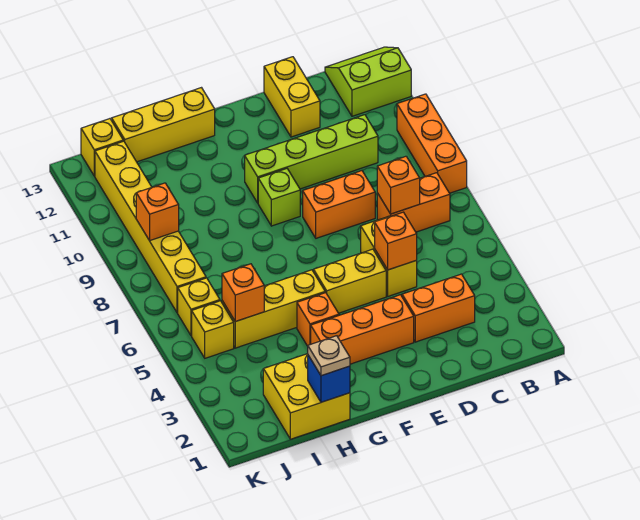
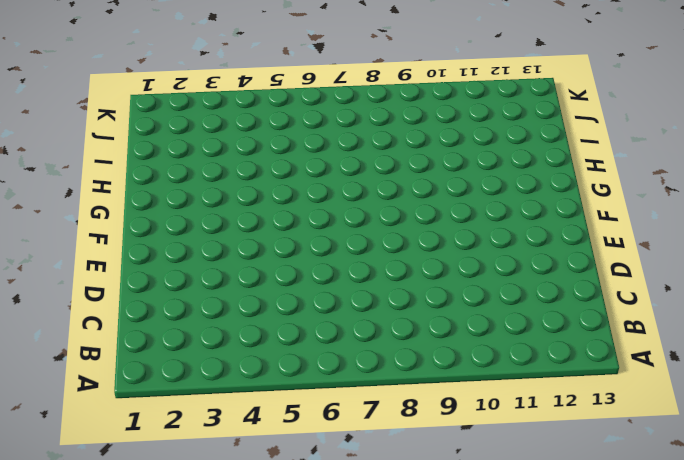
none -> orange 1x3 brick [397,94,467,193]
none -> lime 2x2 slope [325,47,411,116]
none -> orange 1x2 brick [377,173,450,232]

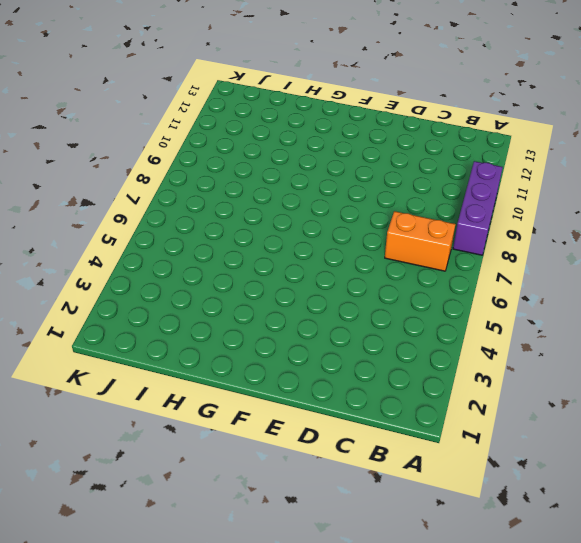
purple 1x3 brick [453,161,503,255] -> orange 1x3 brick [397,94,467,193]
none -> lime 2x2 slope [325,47,411,116]
none -> orange 1x2 brick [402,274,475,342]
none -> lime 1x4 brick [245,115,378,203]

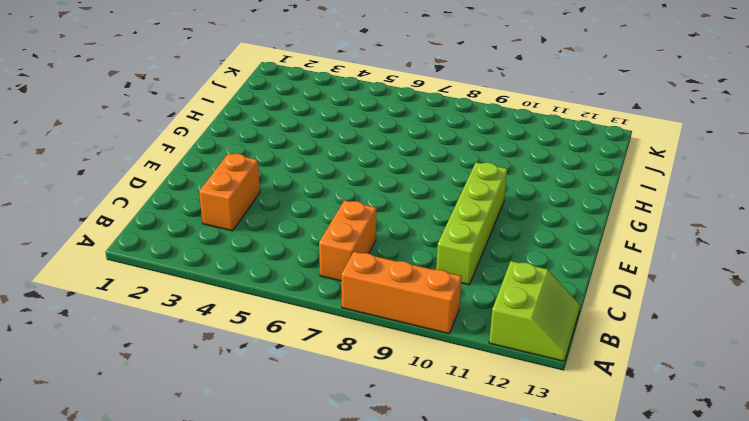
none -> yellow 1x2 brick [361,216,417,296]
none -> orange 1x2 brick [303,171,375,238]
none -> yellow 1x2 brick [264,57,320,137]

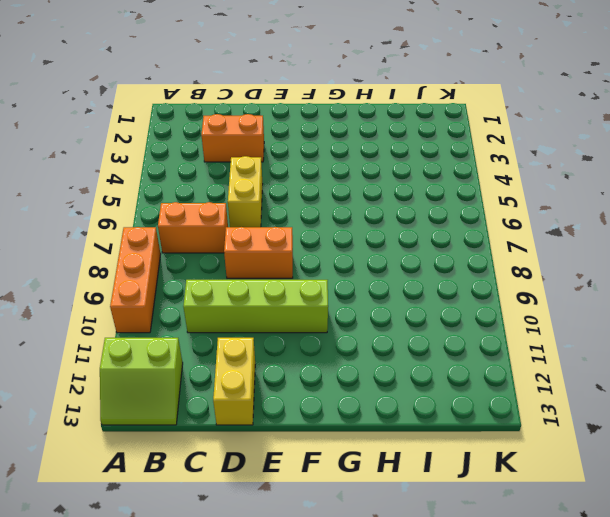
none -> orange 1x3 brick [311,295,414,364]
none -> yellow 1x2 brick [314,249,386,313]
none -> lime 1x1 brick [258,169,300,226]

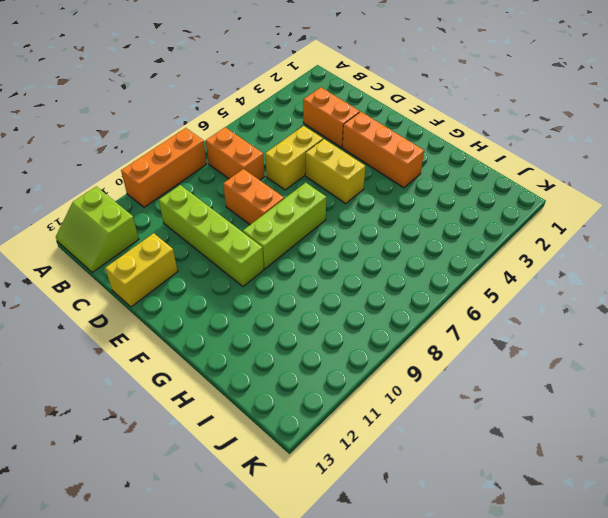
lime 1x3 brick [243,183,326,269] -> lime 1x1 brick [258,169,300,226]
none -> orange 1x1 brick [297,293,339,346]
none -> yellow 1x3 brick [222,270,325,348]
none -> yellow 1x3 brick [112,88,215,162]

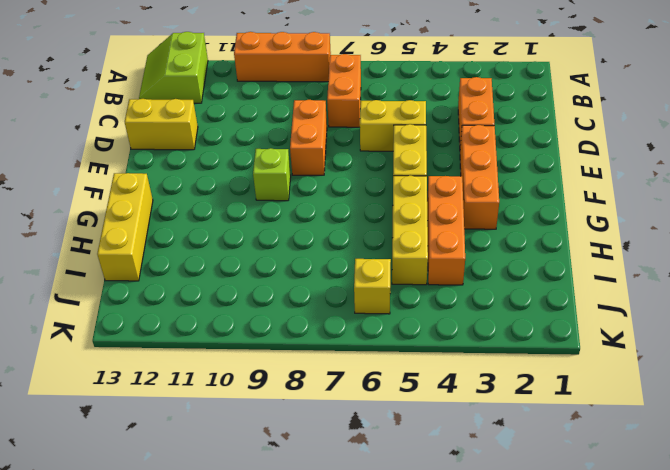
orange 1x3 brick [427,176,465,285] -> orange 1x1 brick [297,293,339,346]
none -> lime 1x4 brick [245,115,378,203]
none -> yellow 2x2 brick [263,354,350,439]
none -> yellow 1x1 brick [192,301,234,358]

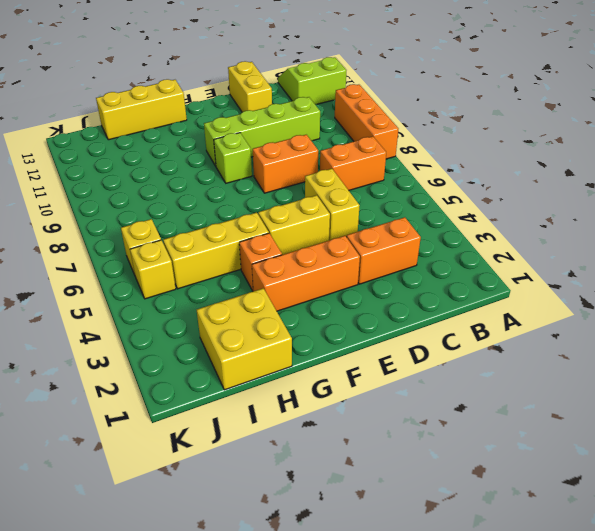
none -> yellow 1x6 brick [95,141,206,313]
none -> yellow 1x1 brick [81,119,123,176]
none -> orange 1x1 brick [377,156,420,214]

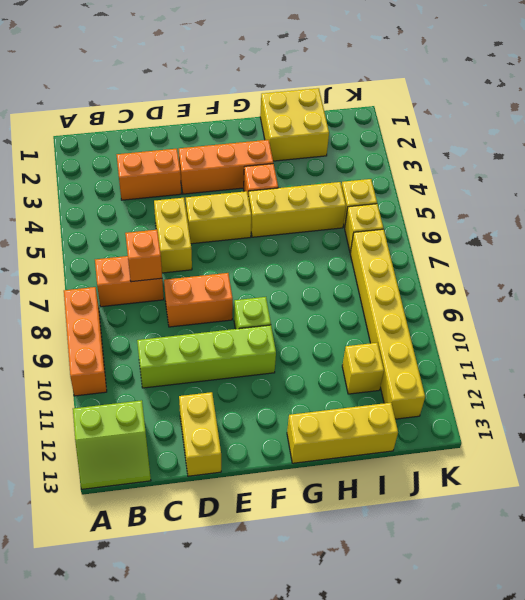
yellow 1x1 brick [342,343,384,394] -> yellow 1x1 brick moved to [81,119,123,176]
none -> orange 1x1 brick [375,212,417,270]
none -> blue 1x1 brick [308,355,350,402]
none -> orange 1x1 brick [222,264,264,322]

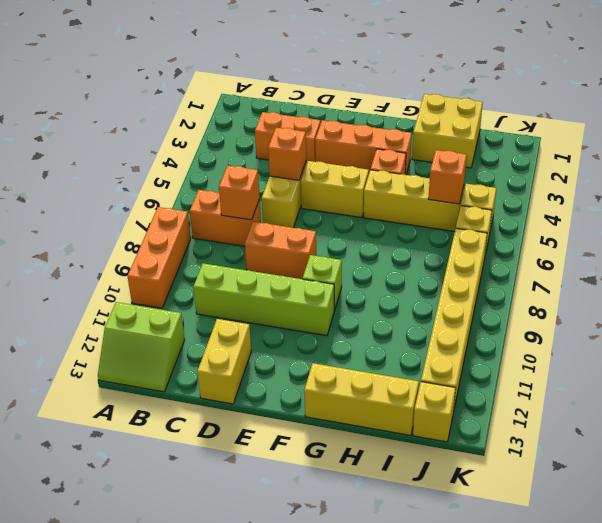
none -> blue 1x1 brick [308,355,350,402]
none -> orange 1x1 brick [136,183,179,241]
none -> tan 1x1 plate [308,336,350,376]

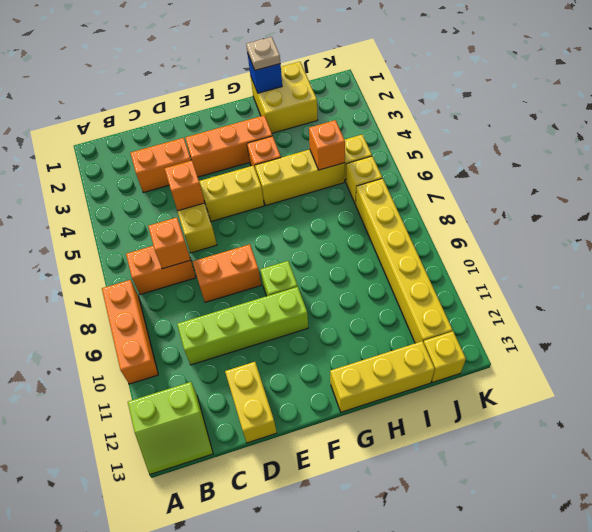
none -> orange 1x1 brick [136,183,179,241]

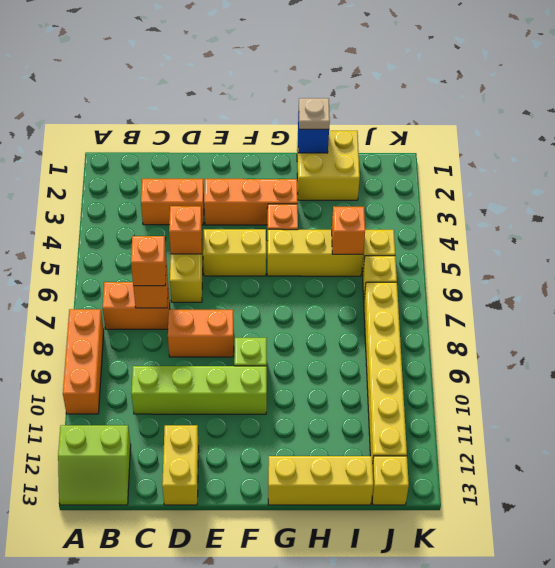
orange 1x1 brick [131,236,166,286] -> orange 1x1 brick moved to [136,183,179,241]

